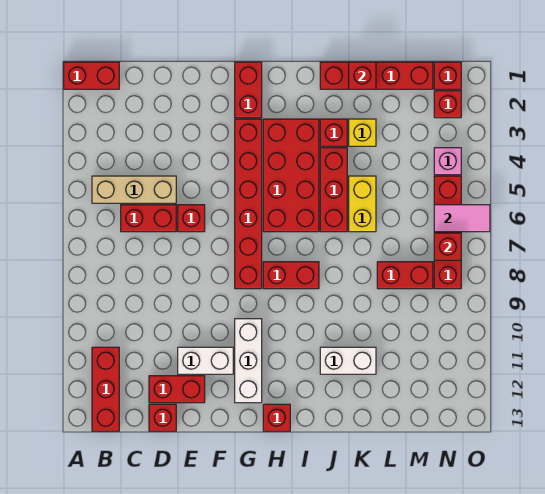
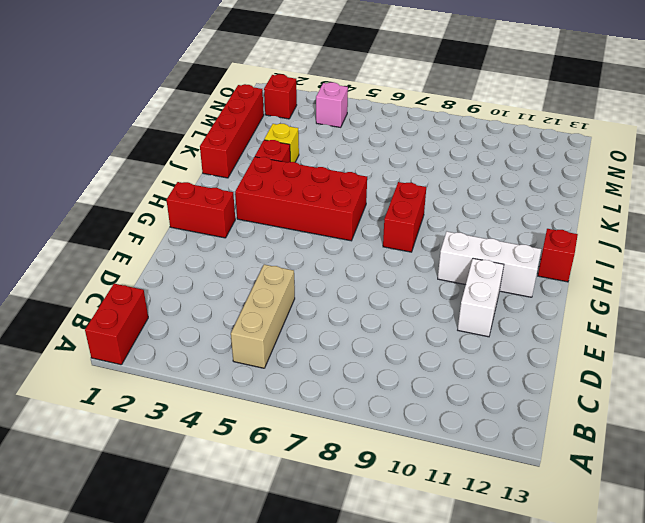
none -> red 1x3 brick [92,347,119,431]
none -> red 1x2 brick [121,205,176,232]
none -> red 1x2 brick [149,376,205,403]

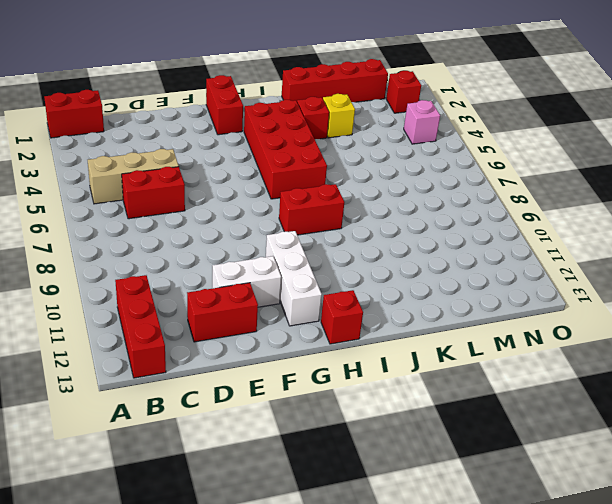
none -> red 1x1 brick [149,404,176,431]
none -> red 1x1 brick [178,205,205,232]
none -> red 1x6 brick [235,119,262,289]

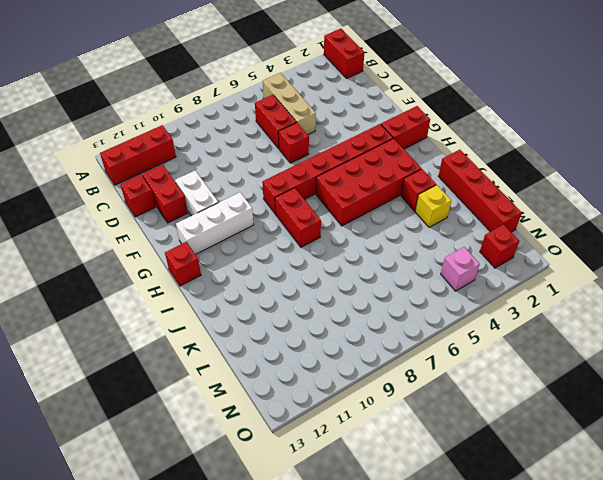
none -> red 1x3 brick [320,148,347,232]
none -> white 1x2 brick [320,347,376,374]
none -> yellow 1x2 brick [349,176,376,232]

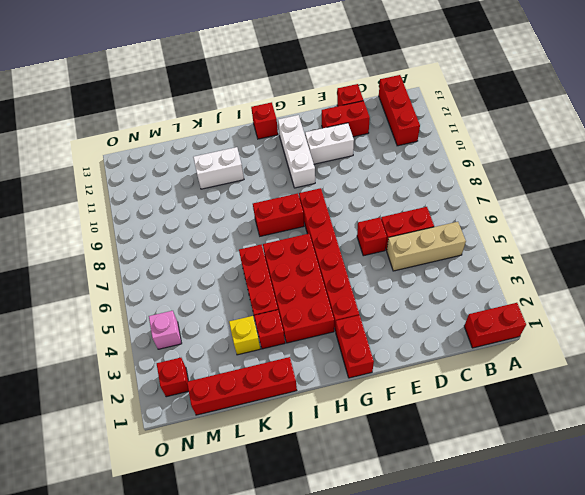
none -> yellow 1x2 brick [349,176,376,232]
none -> red 1x2 brick [377,262,433,289]
none -> red 1x1 brick [434,62,461,89]

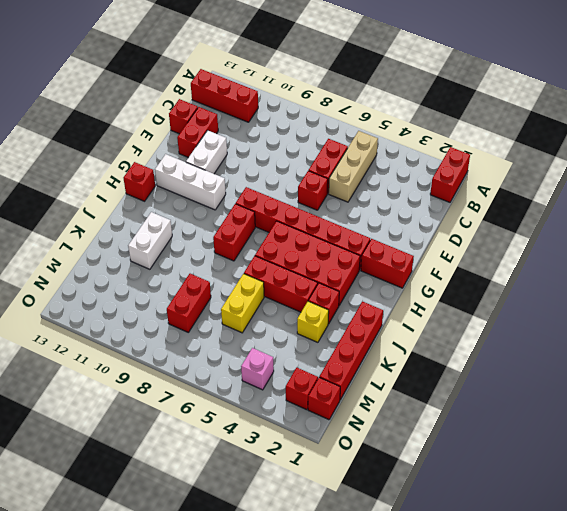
yellow 1x2 brick [221,274,264,333] -> yellow 1x2 brick turned to [349,176,376,232]
none -> red 1x4 brick [434,176,461,289]
none -> red 1x1 brick [349,62,376,89]
none -> pink 1x2 tile [434,205,490,232]

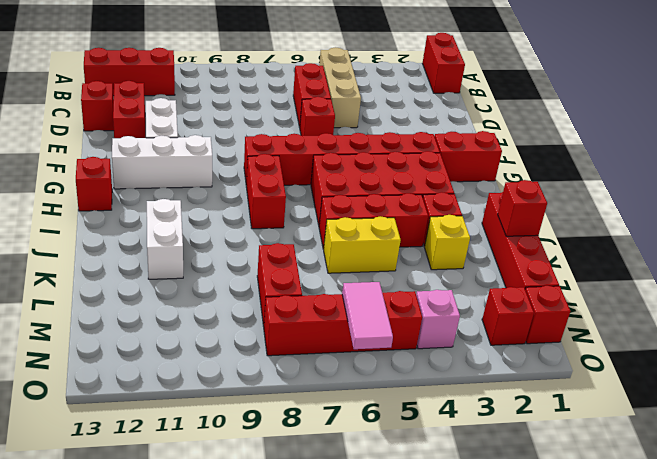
none -> red 1x1 brick [434,233,461,260]

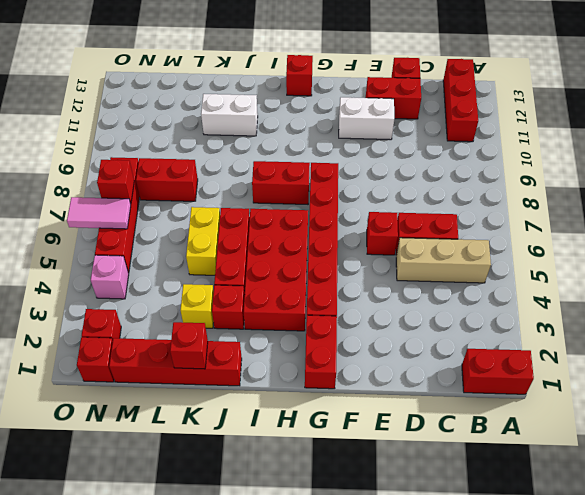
none -> white 1x3 brick [235,319,262,403]

